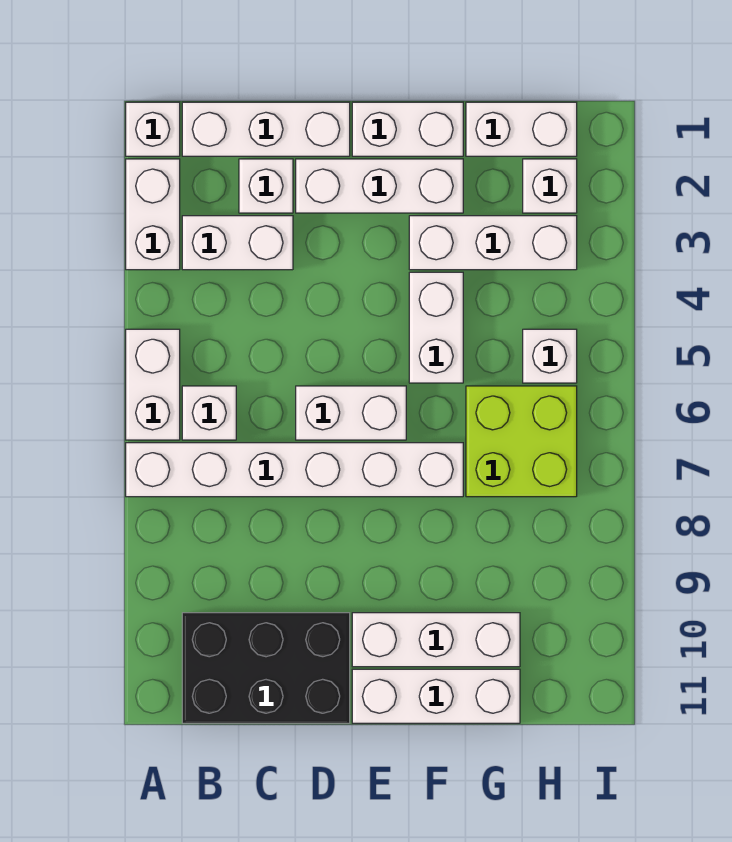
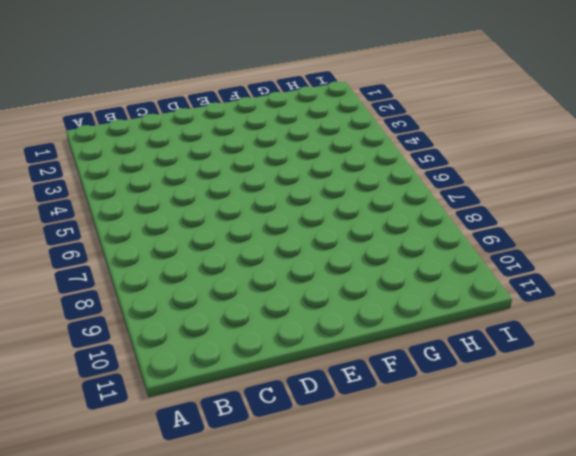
none -> white 1x1 brick [126,102,180,156]
none -> white 1x2 brick [126,159,180,270]
none -> white 1x2 brick [126,329,180,440]

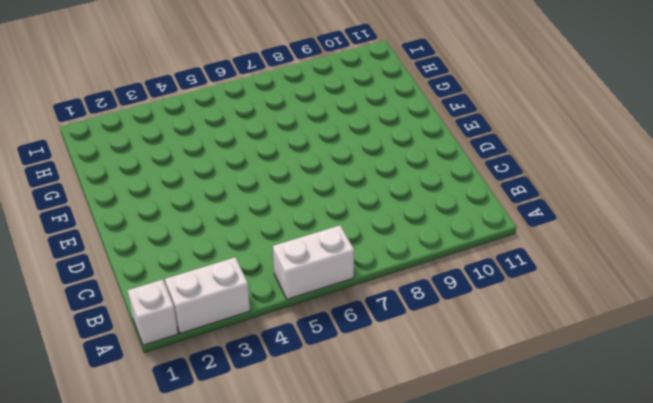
none -> white 1x6 brick [126,443,463,497]
none -> white 1x3 brick [182,102,350,156]
none -> white 1x2 brick [182,216,293,270]

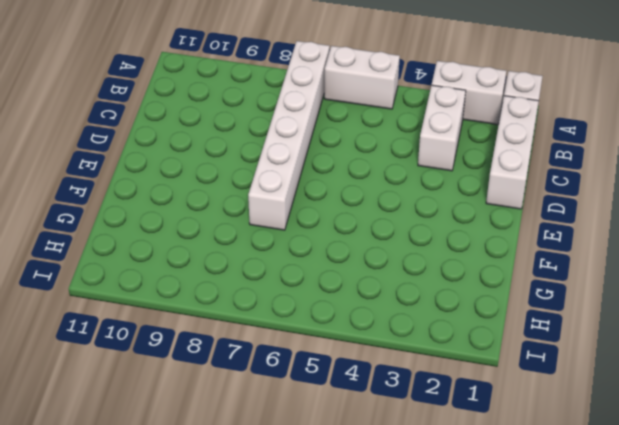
none -> white 1x1 brick [182,386,236,440]
none -> black 2x3 brick [182,613,350,723]
none -> white 1x1 brick [239,159,293,213]

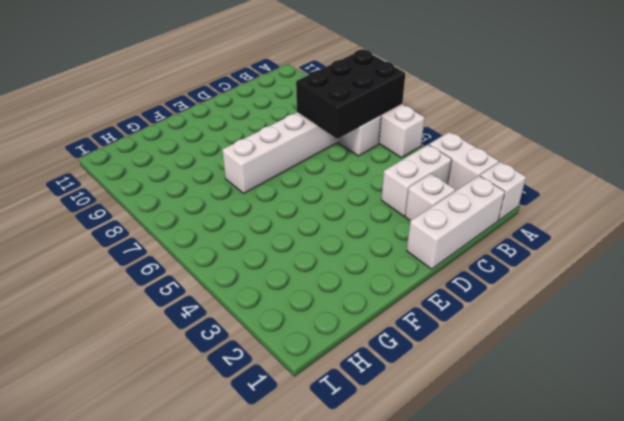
black 2x3 brick [296,50,405,139] -> black 2x3 brick moved to [182,613,350,723]
none -> white 1x3 brick [296,159,463,213]
none -> white 1x2 brick [296,386,406,440]
none -> white 1x2 brick [352,102,463,156]

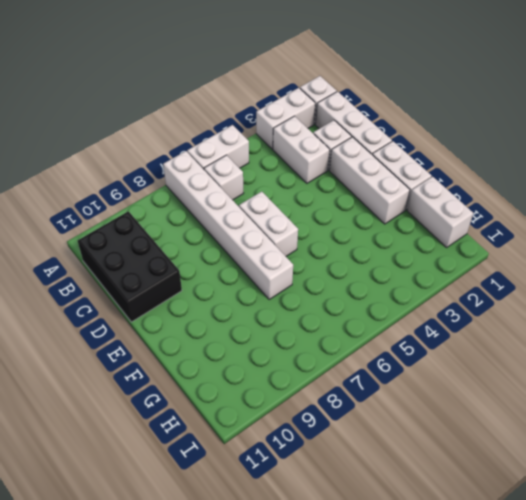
none -> white 1x3 brick [352,613,520,667]
none -> white 1x3 brick [352,669,520,723]
none -> white 1x3 brick [409,216,577,270]

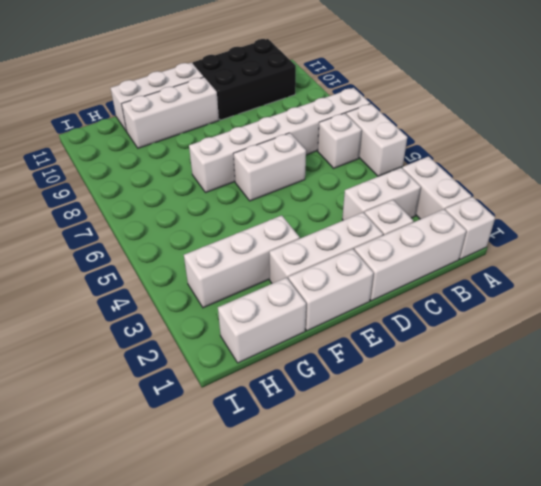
none -> white 1x2 brick [409,272,463,383]
none -> lime 2x2 brick [466,386,577,497]
none -> white 1x1 brick [523,159,577,213]

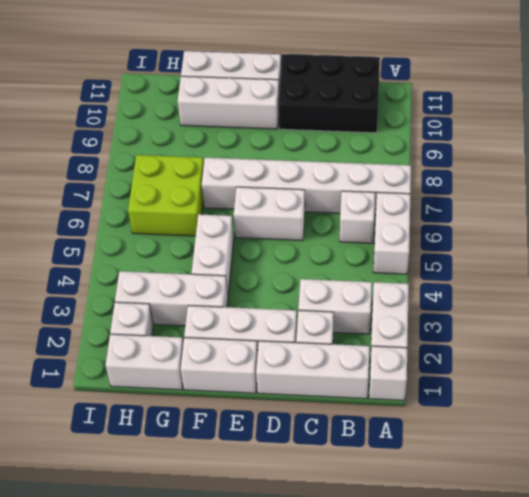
none -> white 1x1 brick [523,329,577,383]

